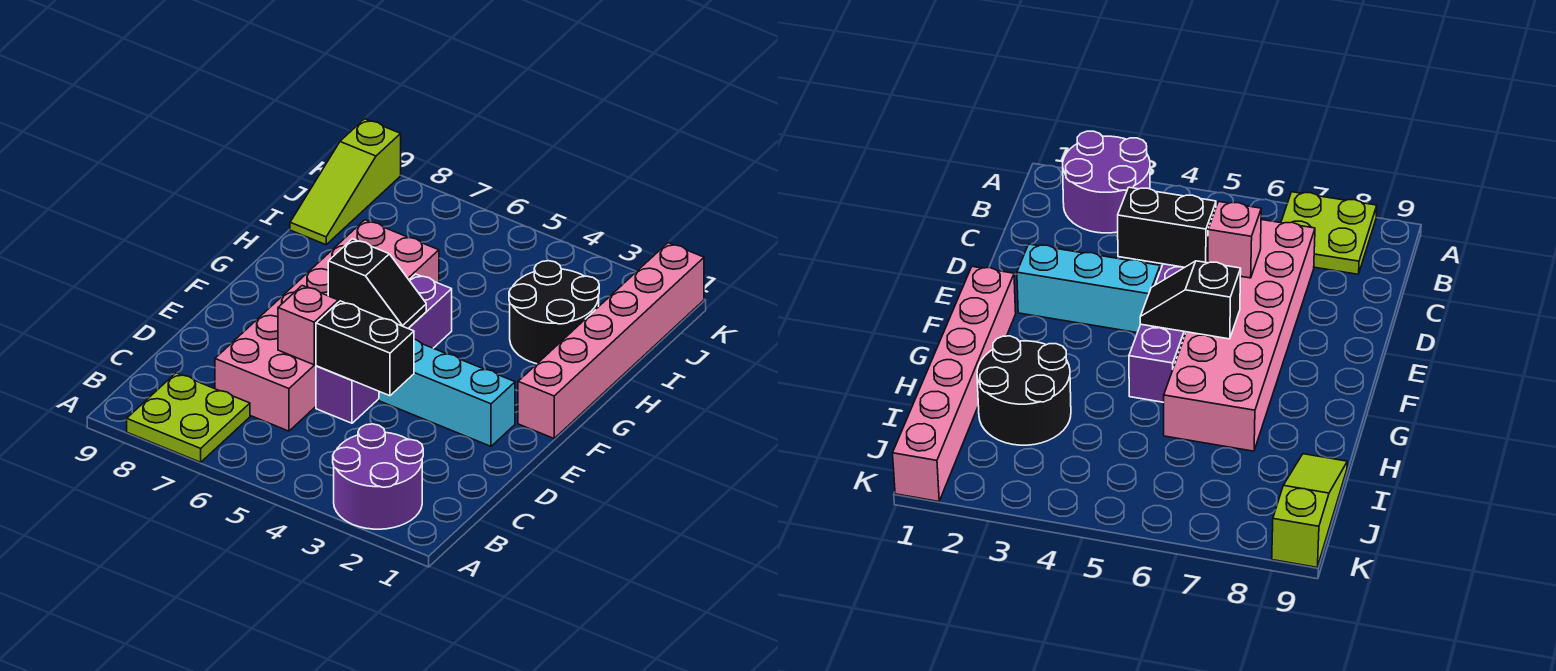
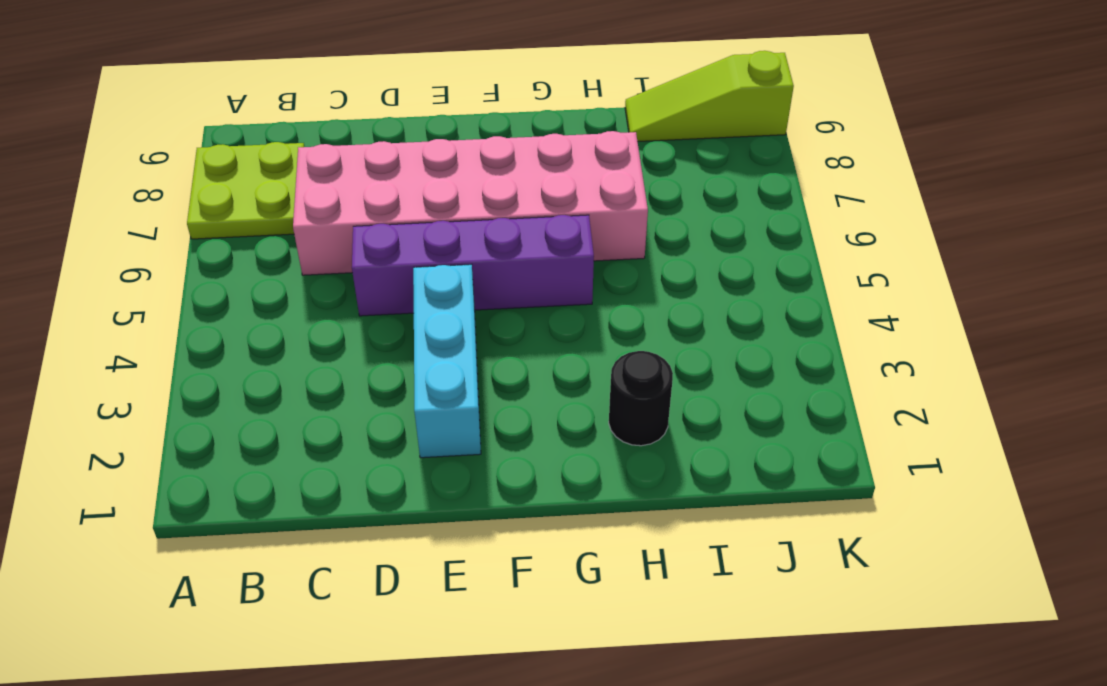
black 1x1 round brick [609,351,673,446] -> black 2x2 round brick [509,261,599,364]
none -> purple 2x2 round brick [333,424,423,529]
none -> pink 1x6 brick [518,243,704,438]

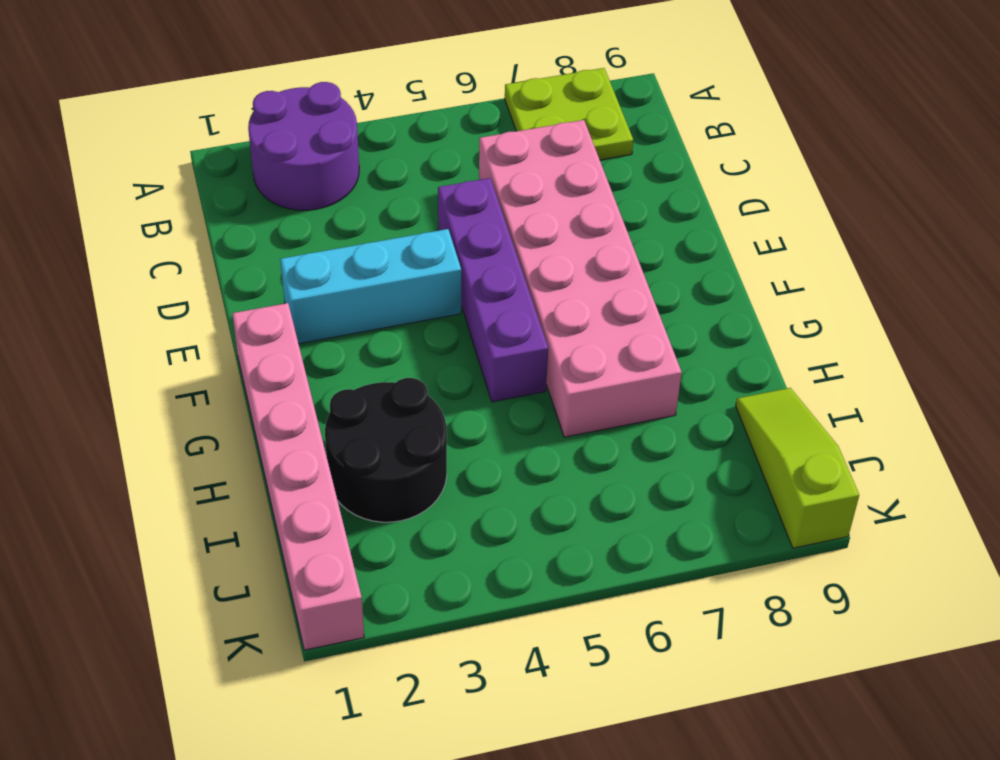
none -> black 1x2 brick [316,301,414,396]
none -> pink 1x1 brick [278,286,338,365]

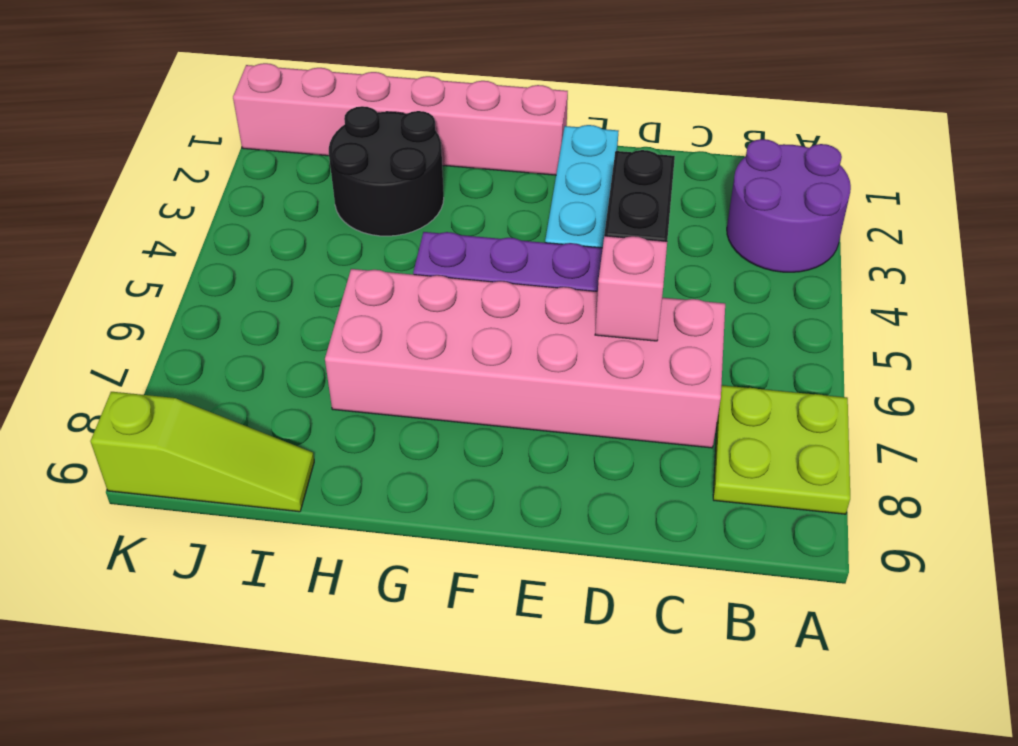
none -> black 1x2 slope [328,239,426,329]

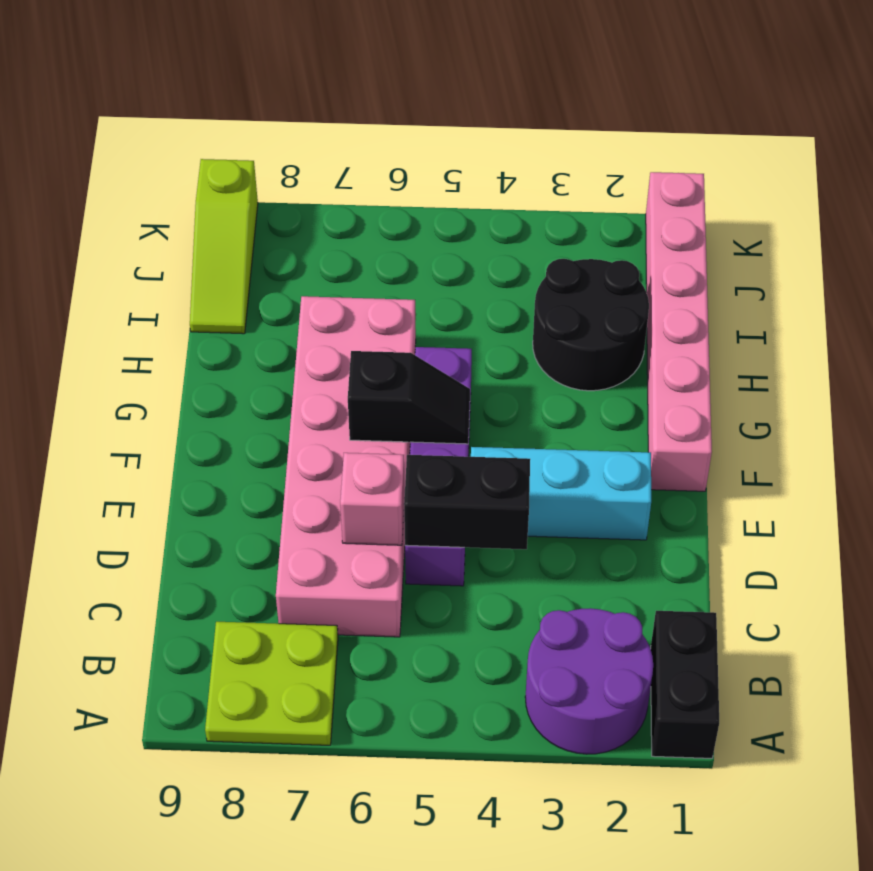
black 1x2 brick [651,611,719,758] -> none

